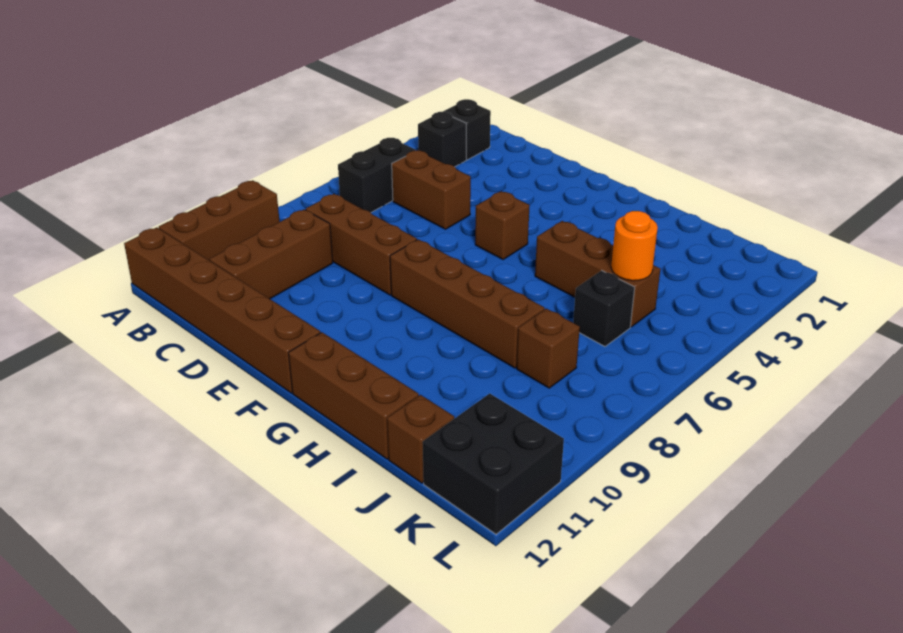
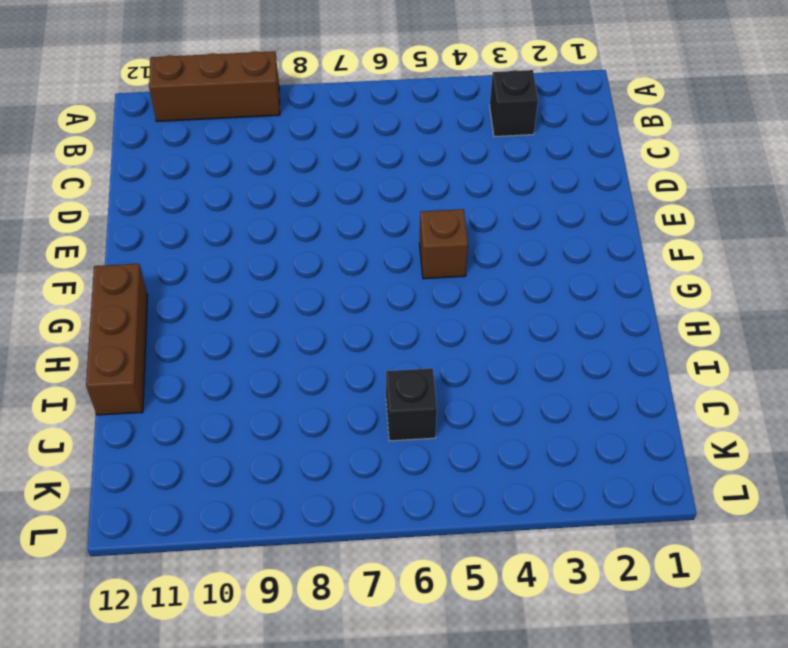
none -> brown 1x6 brick [124,227,320,393]
none -> black 1x1 brick [443,99,491,160]
none -> black 1x2 brick [338,138,416,213]

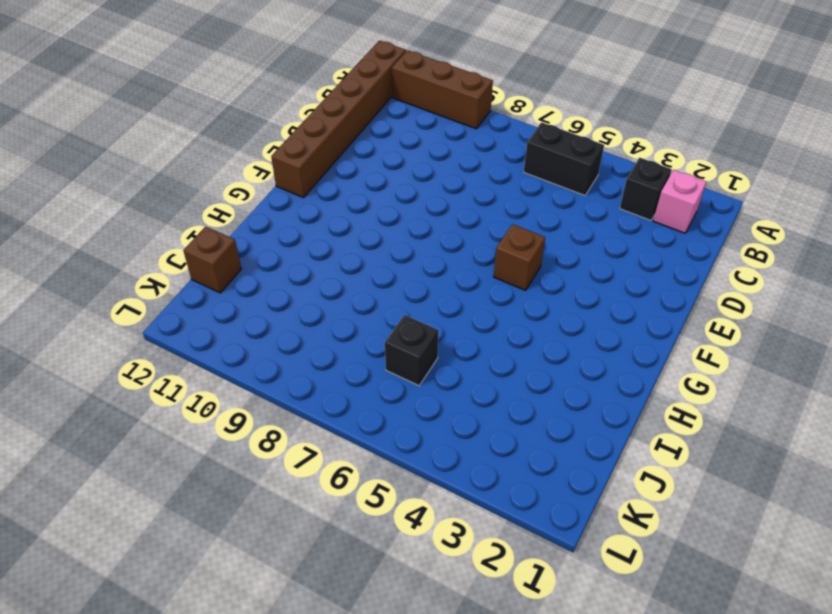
pink 1x1 brick [653,170,706,233] -> black 1x1 brick [443,99,491,160]
none -> brown 1x2 brick [392,151,471,229]
none -> brown 1x3 brick [306,194,417,295]
none -> brown 1x3 brick [209,209,333,299]

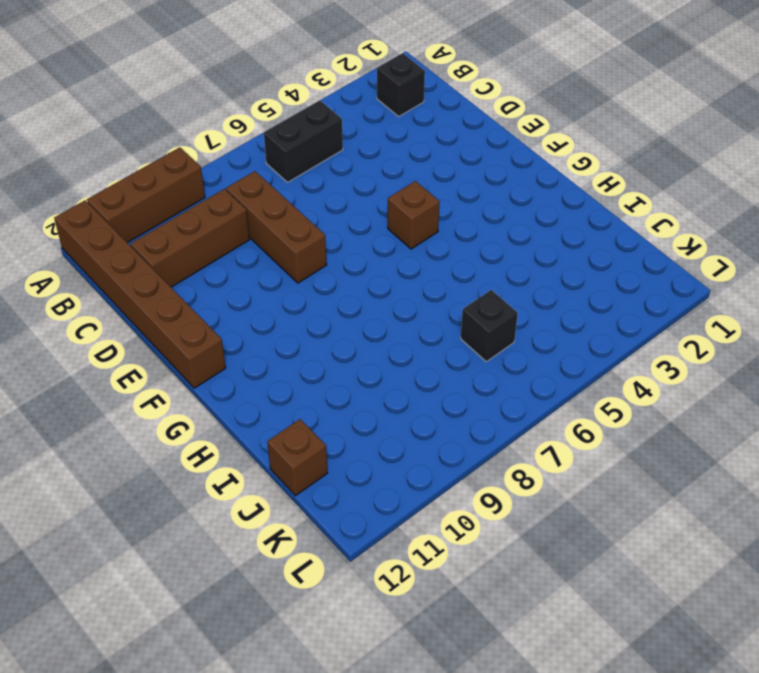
none -> black 1x1 brick [418,112,467,167]
none -> brown 1x2 brick [392,151,471,229]
none -> brown 1x4 brick [390,239,545,368]

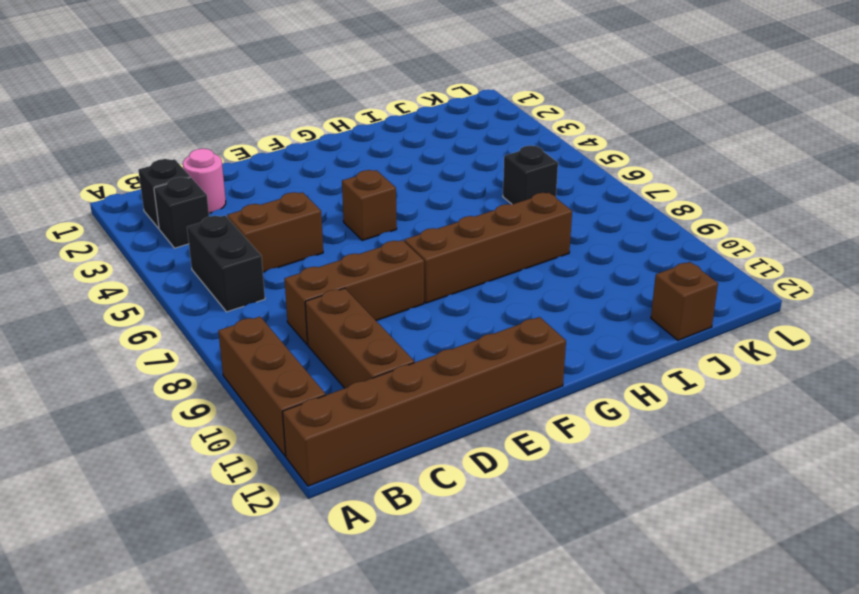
pink 1x1 round brick [183,149,226,213] -> none
none -> brown 1x3 brick [289,332,419,459]
none -> brown 1x3 brick [535,221,661,327]
none -> brown 1x1 brick [517,308,580,388]

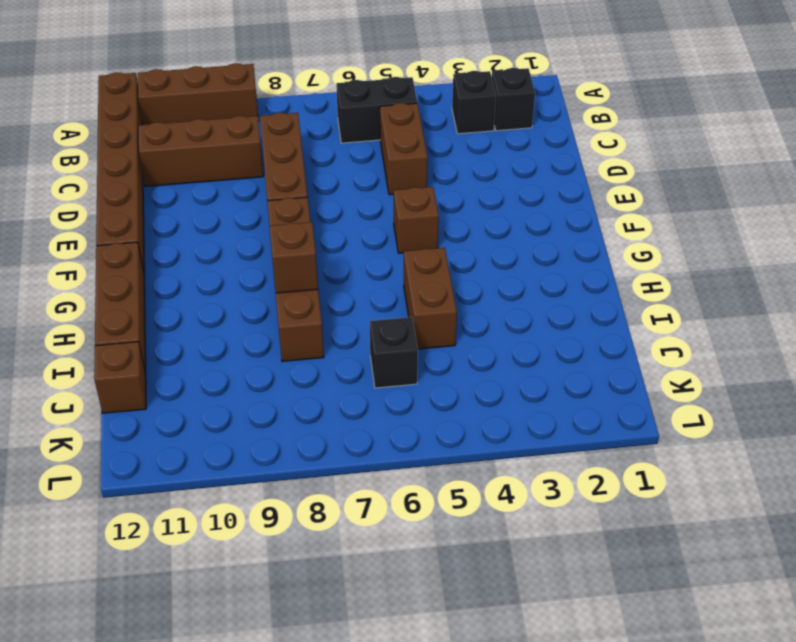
brown 1x2 brick [404,248,457,349] -> brown 1x3 brick [535,221,661,327]
brown 1x1 brick [270,222,318,293] -> brown 1x1 brick moved to [517,308,580,388]
none -> black 2x2 brick [423,393,564,534]
none -> orange 1x1 round brick [611,211,658,281]

